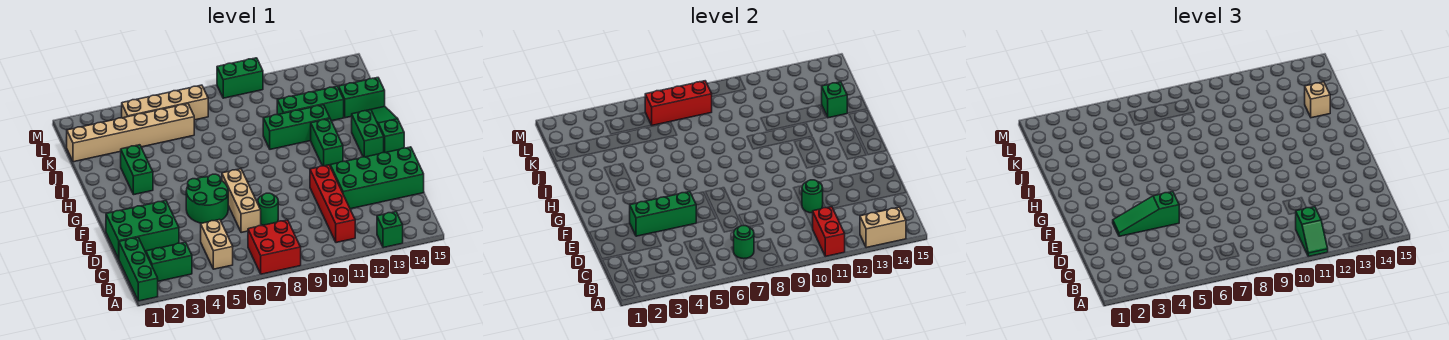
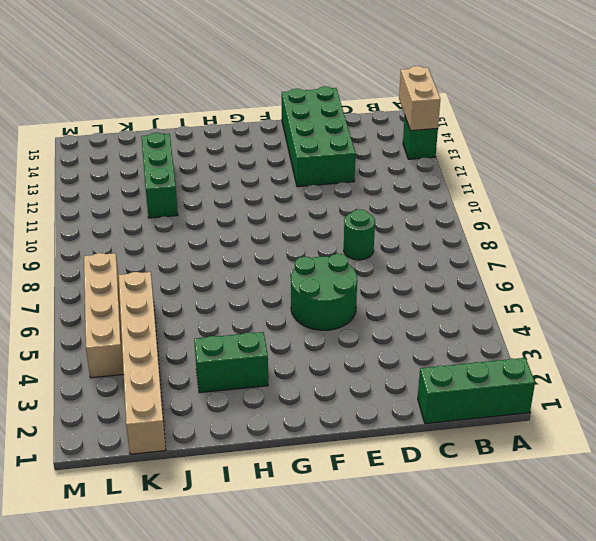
none -> red 2x2 brick [248,220,301,274]
none -> green 1x2 brick [146,242,192,281]
none -> tan 1x2 brick [201,219,233,269]
none -> red 1x4 brick [310,165,355,243]

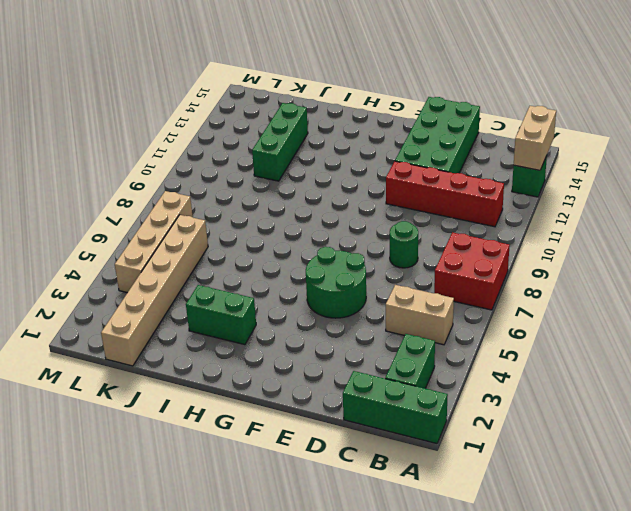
none -> green 2x3 brick [106,201,179,259]
none -> tan 1x3 brick [222,169,261,233]
none -> green 1x2 brick [311,119,343,166]
none -> green 1x2 brick [352,110,384,157]

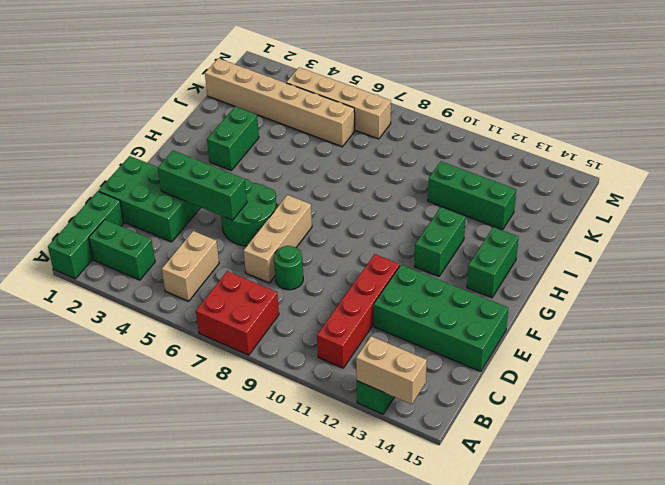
none -> green 1x3 slope [366,106,404,153]
none -> green 1x3 brick [263,105,330,149]
none -> green 1x2 brick [339,78,385,118]
none -> green 1x2 brick [217,58,263,98]

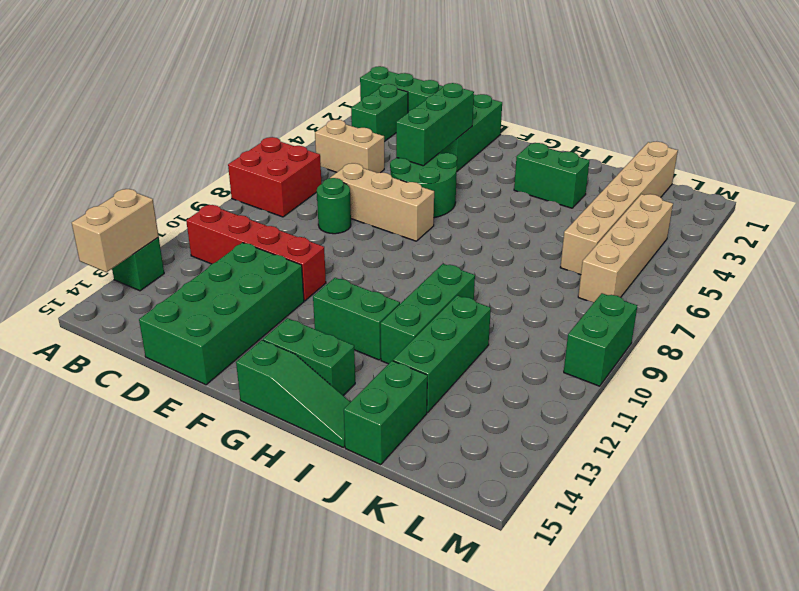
none -> red 1x2 brick [813,207,845,256]
none -> green 1x1 round brick [733,226,754,259]
none -> green 1x1 round brick [802,180,823,213]
none -> green 1x1 brick [822,82,847,118]

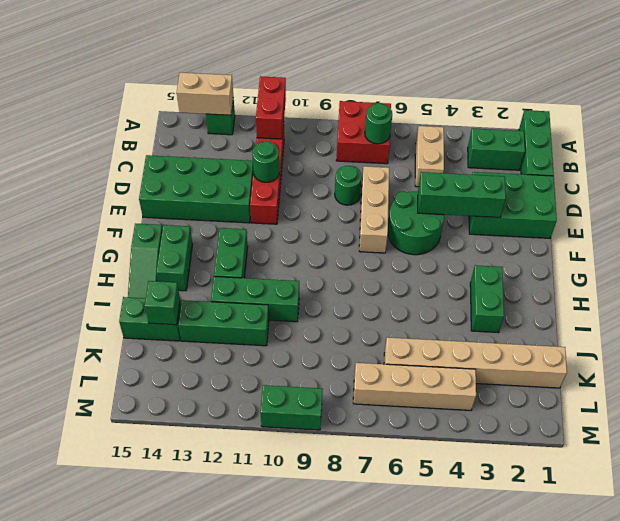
none -> red 1x3 brick [645,81,712,125]
none -> green 1x2 slope [1296,207,1328,256]
none -> green 1x3 slope [1113,192,1179,236]
none -> tan 1x1 brick [1305,82,1330,118]

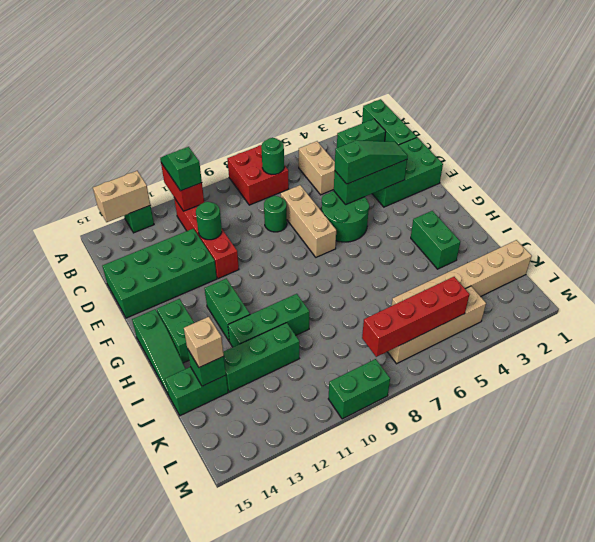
red 1x4 brick [362,277,470,357] -> red 1x3 brick [645,81,712,125]

